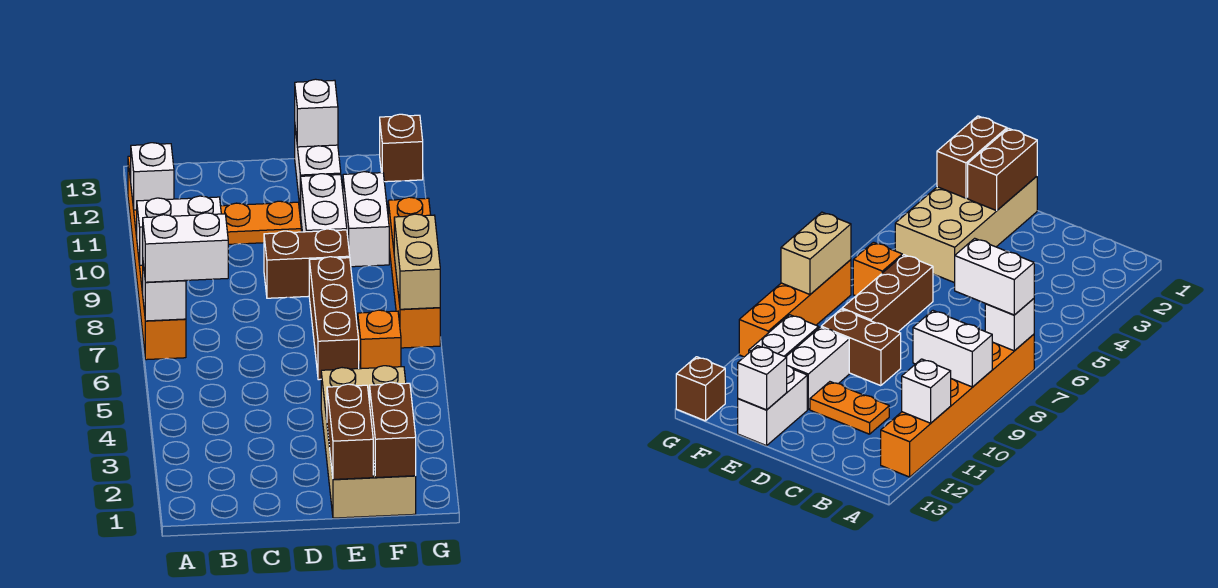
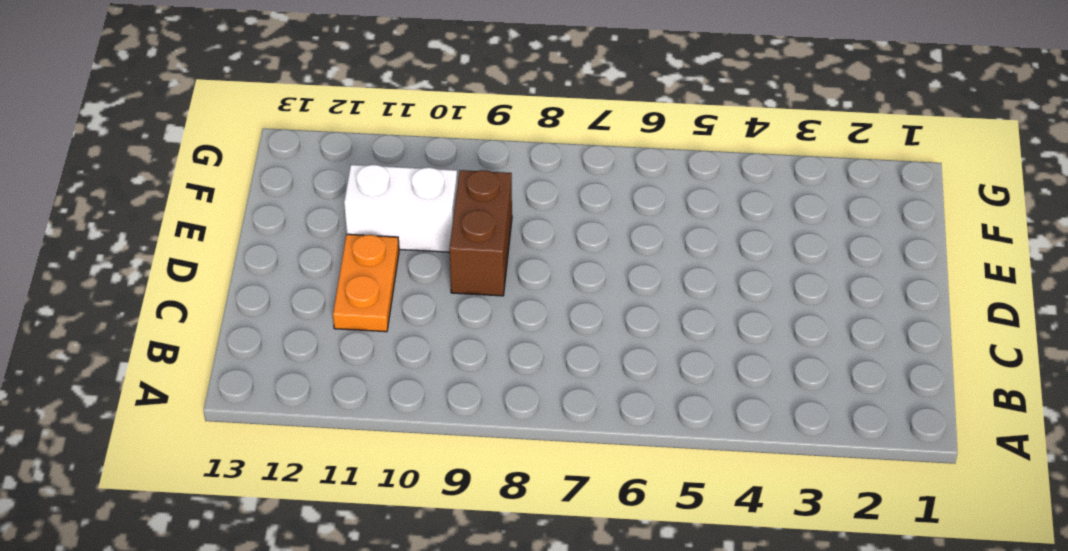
none -> orange 1x6 brick [128,156,186,360]
none -> tan 2x4 brick [321,366,416,518]
none -> brown 1x3 brick [309,257,359,380]

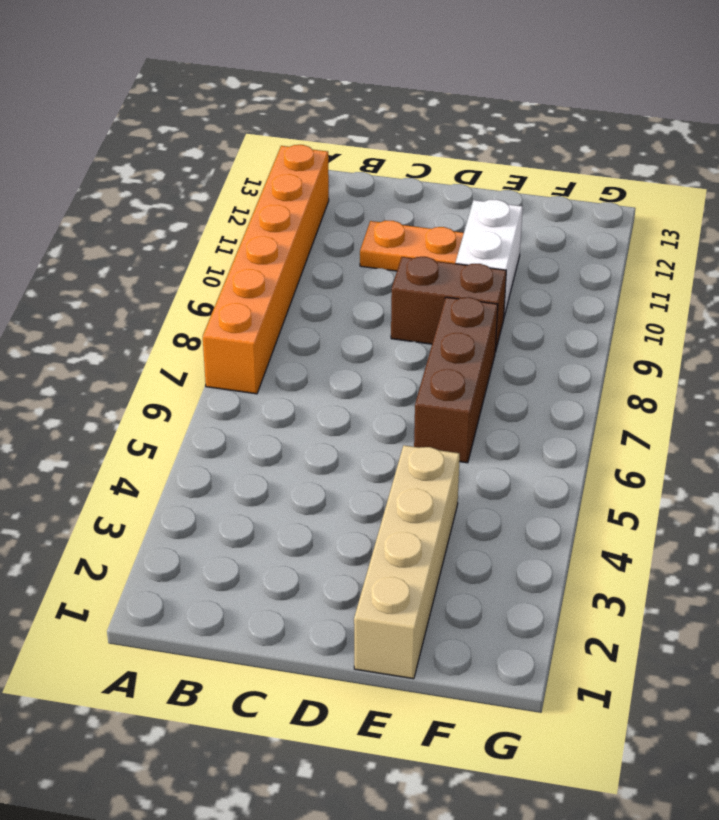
tan 1x4 brick [354,445,460,679] -> tan 2x4 brick [321,366,416,518]
none -> white 1x2 brick [295,129,341,213]
none -> orange 1x1 brick [358,310,401,369]
none -> white 1x2 brick [343,172,389,267]

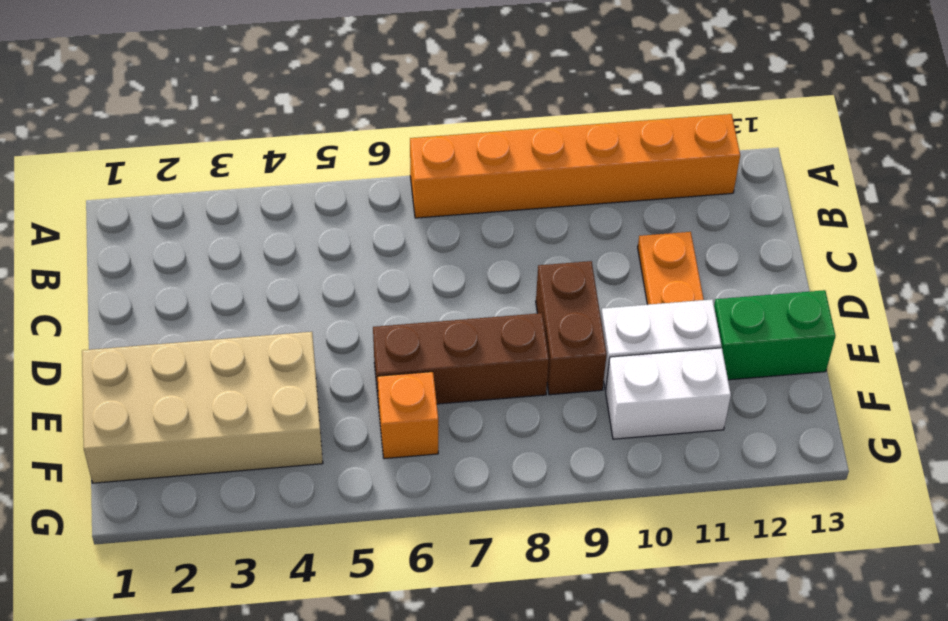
green 1x2 brick [714,290,835,380] -> white 1x2 brick [295,129,341,213]
none -> orange 1x4 brick [388,197,440,348]
none -> brown 1x1 brick [380,114,423,182]
none -> white 1x1 brick [143,264,186,321]

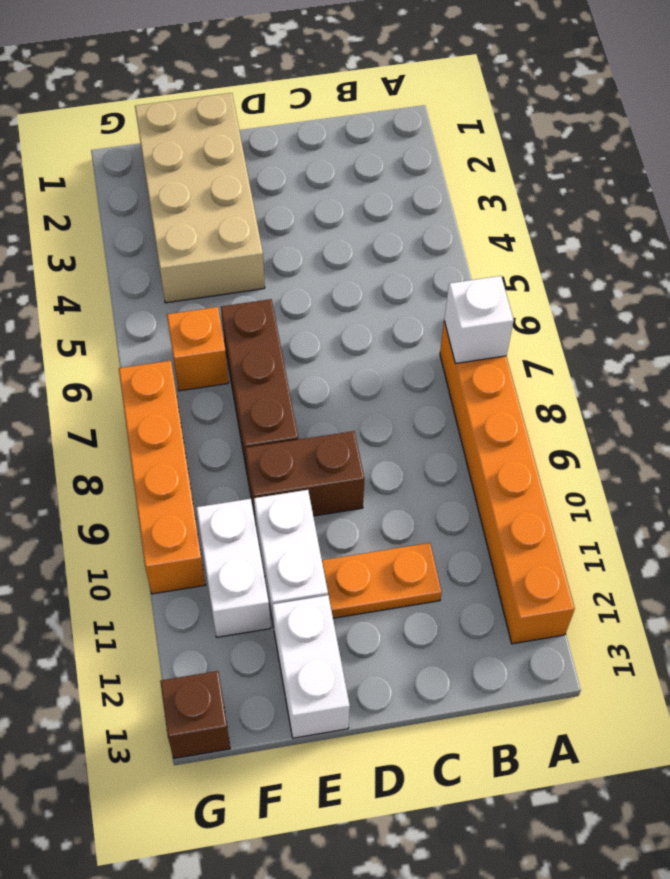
none -> white 1x2 brick [137,196,221,265]
none -> white 1x1 brick [131,143,174,210]
none -> brown 1x2 brick [327,384,373,479]

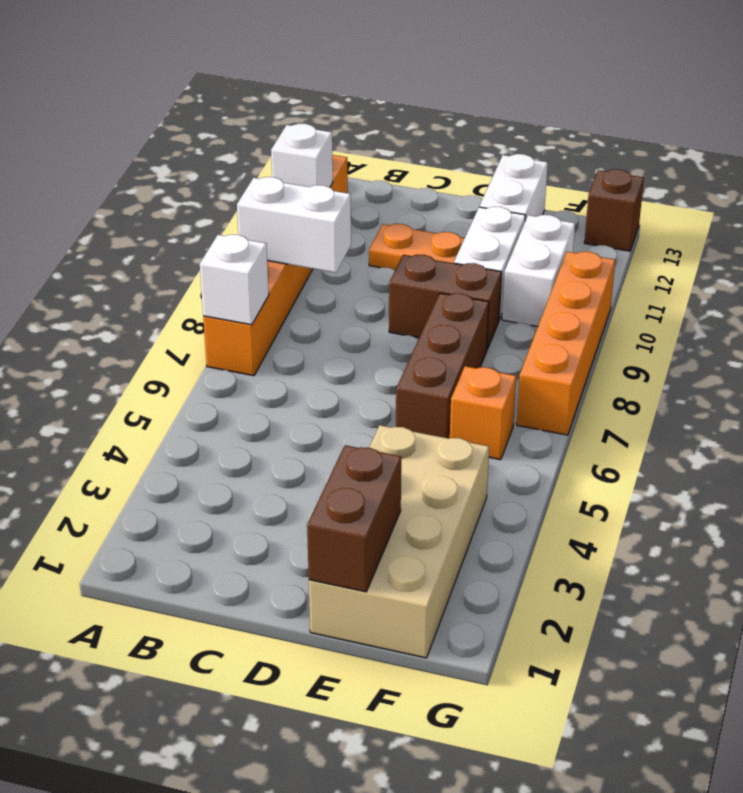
none -> white 1x1 brick [295,79,338,147]
none -> brown 1x2 brick [370,382,416,477]
none -> tan 1x2 brick [394,214,440,309]

